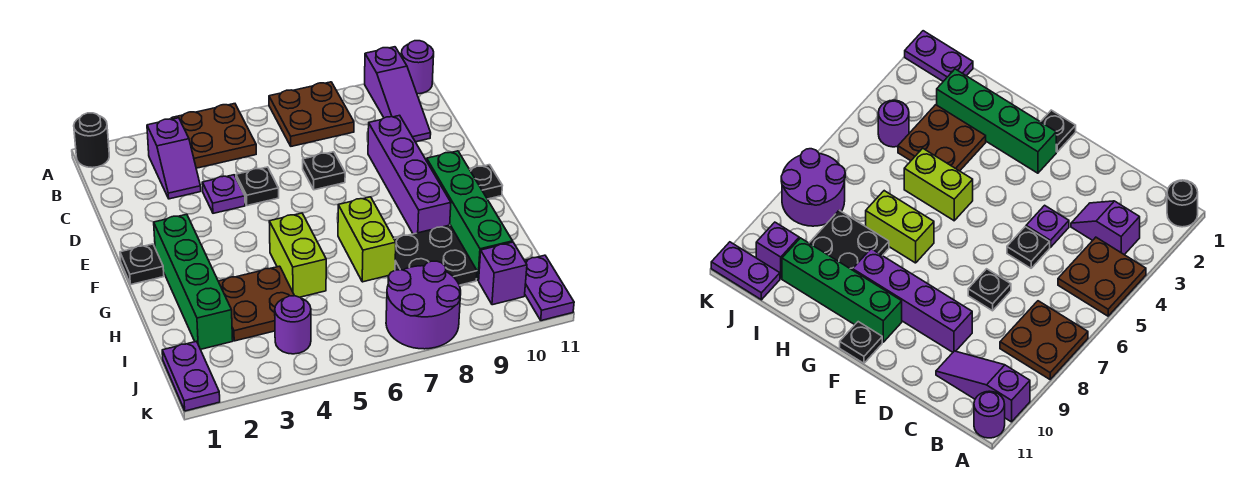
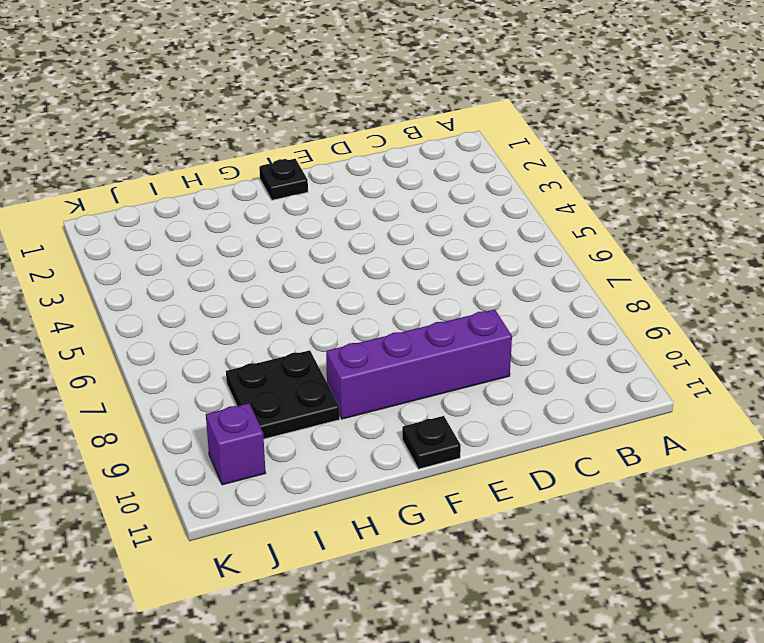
none -> black 1x1 round brick [74,113,109,168]
none -> brown 2x2 plate [171,104,256,168]
none -> brown 2x2 plate [269,82,354,146]

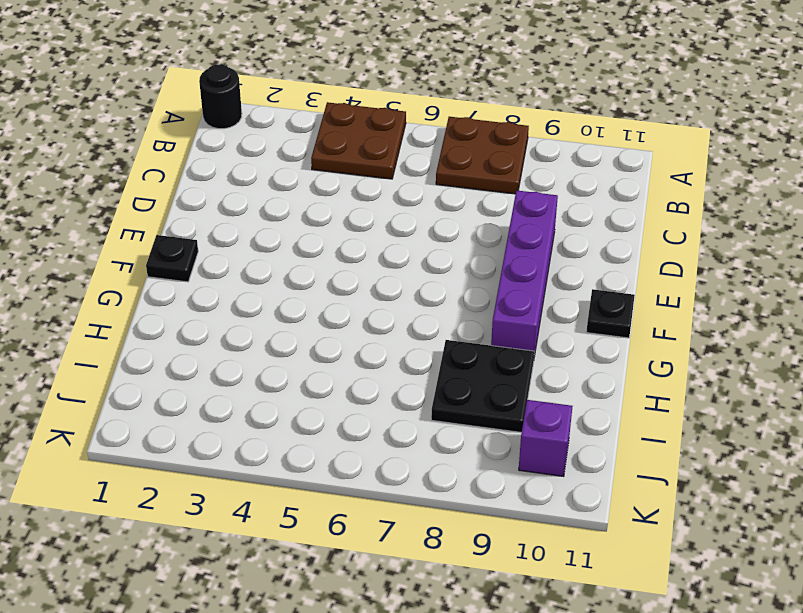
none -> purple 1x3 slope [365,47,431,142]
none -> purple 1x1 round brick [401,41,434,94]
none -> purple 1x2 slope [147,118,201,199]

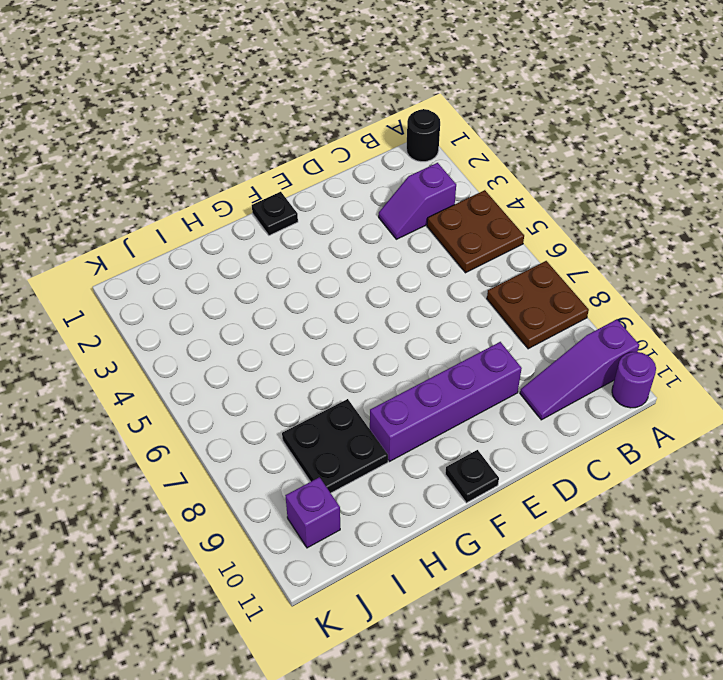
none -> purple 1x1 plate [202,175,245,213]
none -> black 1x1 plate [236,167,279,206]
none -> black 1x1 plate [303,152,345,190]

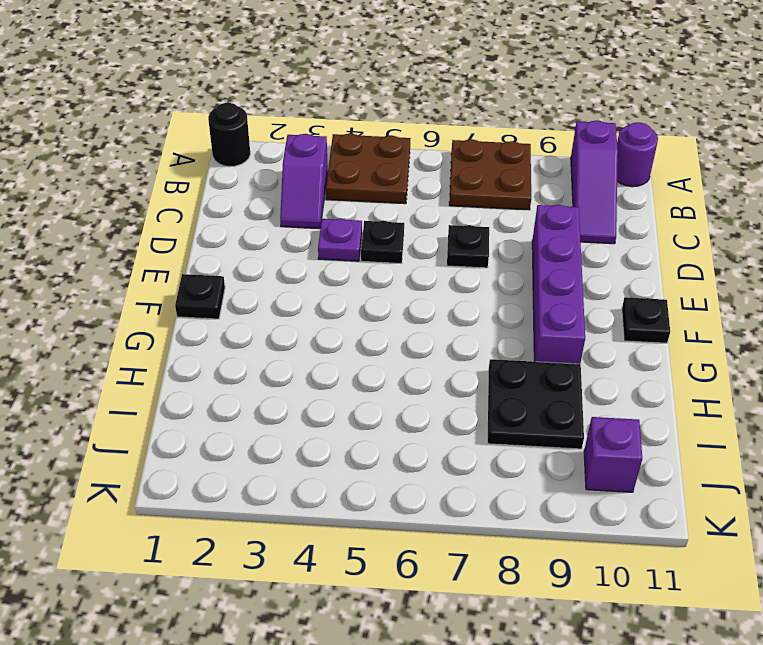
none -> green 1x4 brick [154,214,233,349]
none -> green 1x4 brick [427,151,513,281]
none -> lime 1x2 brick [269,213,326,297]

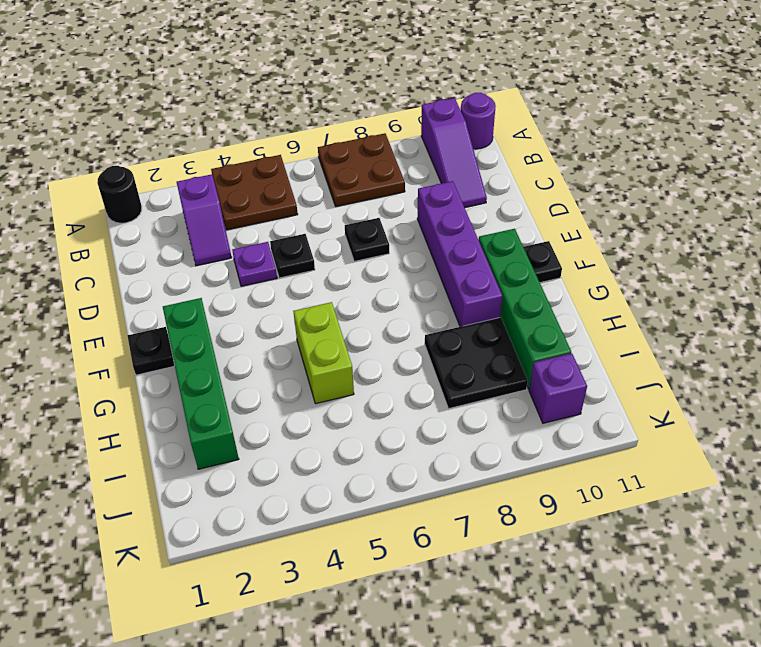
none -> lime 1x2 brick [338,197,396,282]
none -> brown 2x2 plate [218,266,294,341]
none -> purple 1x2 plate [162,341,220,411]

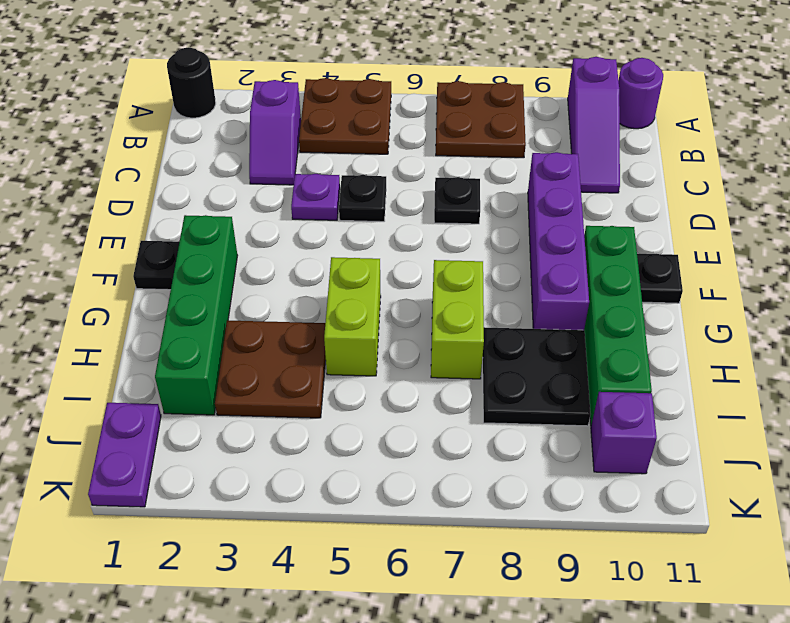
none -> purple 1x1 round brick [275,296,311,354]
none -> purple 2x2 round brick [386,261,461,349]
none -> purple 1x2 plate [525,255,574,321]

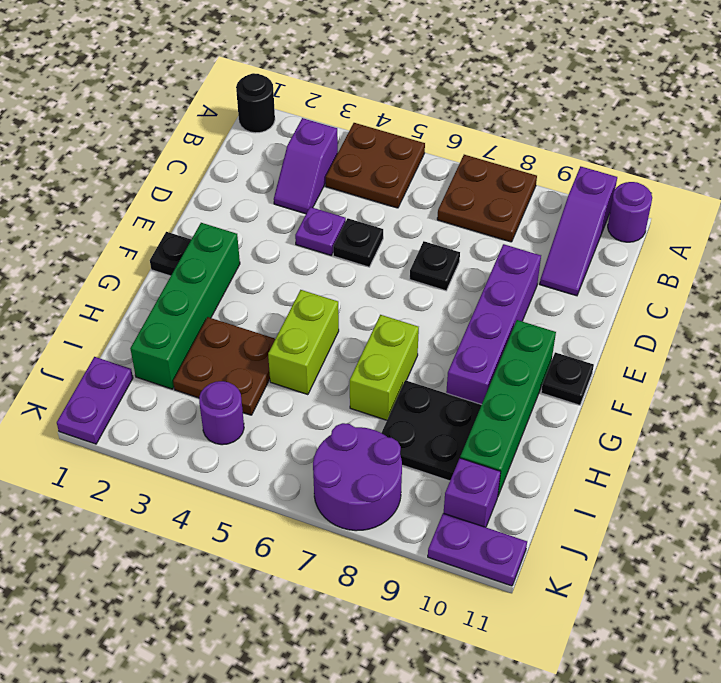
purple 1x2 plate [428,513,527,586] -> purple 1x2 plate turned to [525,255,574,321]

